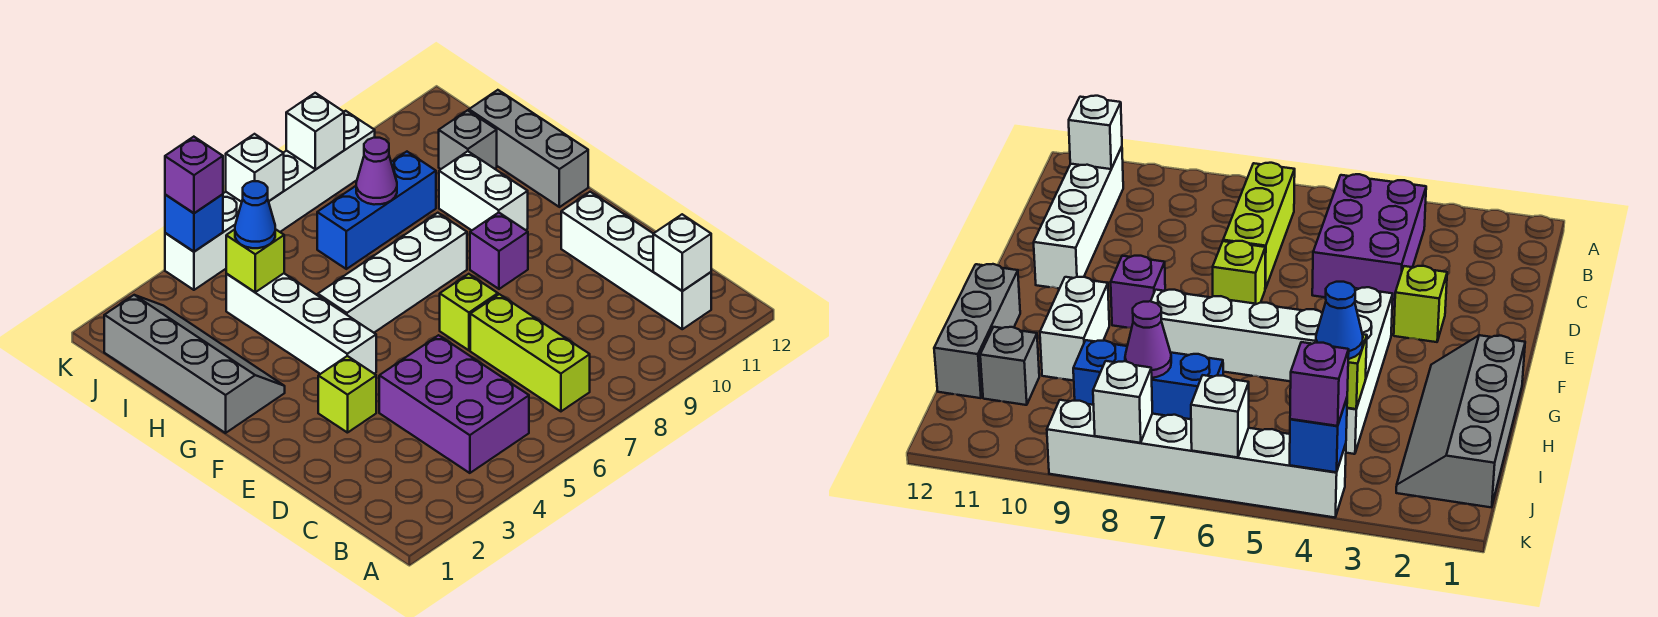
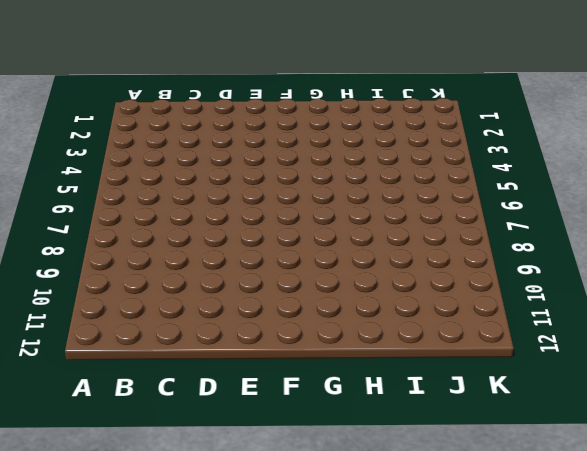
none -> purple 2x3 brick [379,335,529,473]
none -> lime 1x3 brick [470,294,590,411]
none -> white 1x4 brick [561,192,711,329]

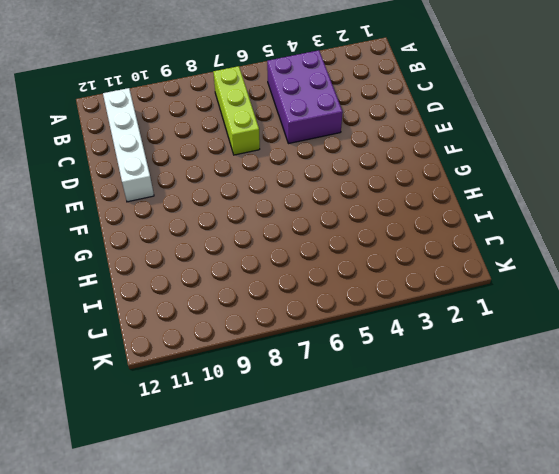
none -> lime 1x1 brick [318,356,376,433]
none -> lime 1x1 brick [440,274,498,350]
none -> white 1x4 brick [226,273,376,374]

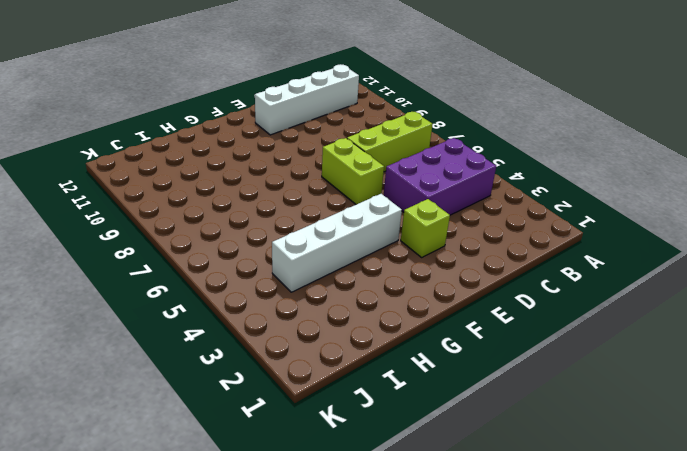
lime 1x2 brick [322,138,384,204] -> lime 1x1 brick [440,274,498,350]
none -> purple 1x1 brick [470,213,528,289]
none -> grey 2x4 slope [104,295,285,433]
none -> white 1x4 brick [318,213,467,333]

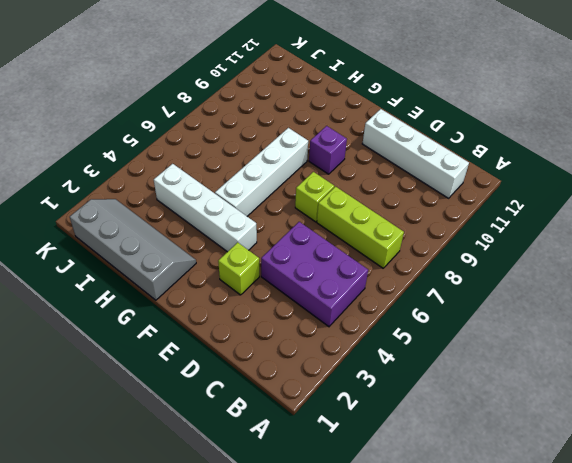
none -> white 1x2 brick [439,151,528,230]
none -> grey 1x3 brick [469,90,588,207]
none -> blue 1x3 brick [317,152,436,269]

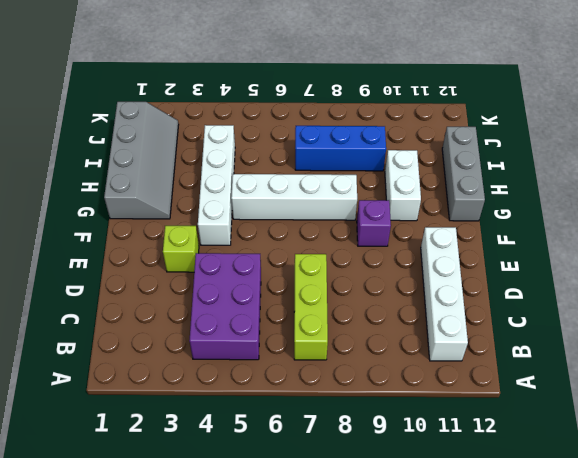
none -> lime 1x1 brick [440,274,498,350]
none -> grey 1x1 brick [439,110,497,169]
none -> white 1x6 brick [165,111,375,290]

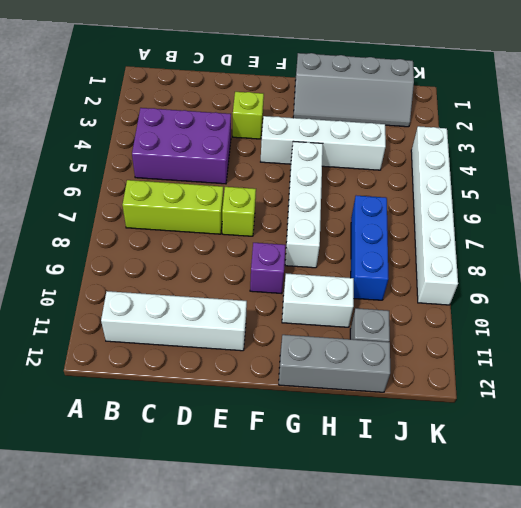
none -> white 1x1 brick [653,214,711,291]
none -> lime 1x1 brick [226,229,284,292]
none -> purple 1x1 cone [356,138,397,205]

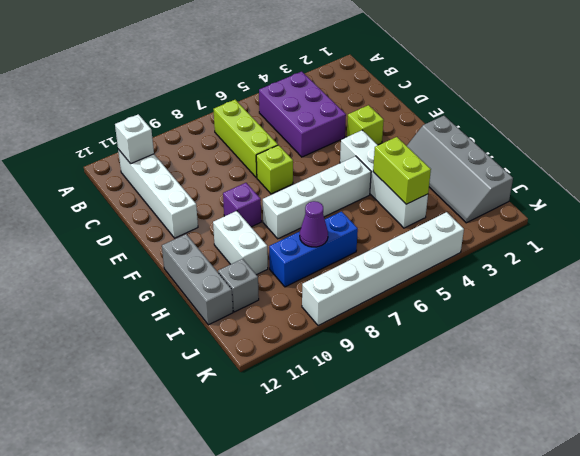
lime 1x2 brick [373,137,431,204] -> lime 1x1 brick [226,229,284,292]
none -> blue 1x1 brick [165,194,223,252]
none -> white 1x1 brick [226,134,284,202]
none -> white 1x1 brick [286,93,344,169]

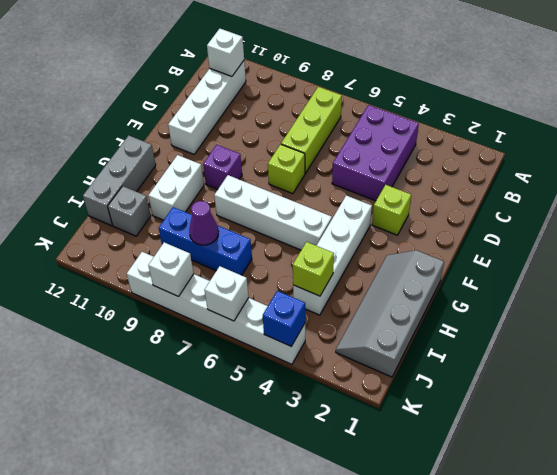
none -> blue 1x1 cone [235,181,275,248]
none -> purple 1x1 brick [165,137,223,213]

